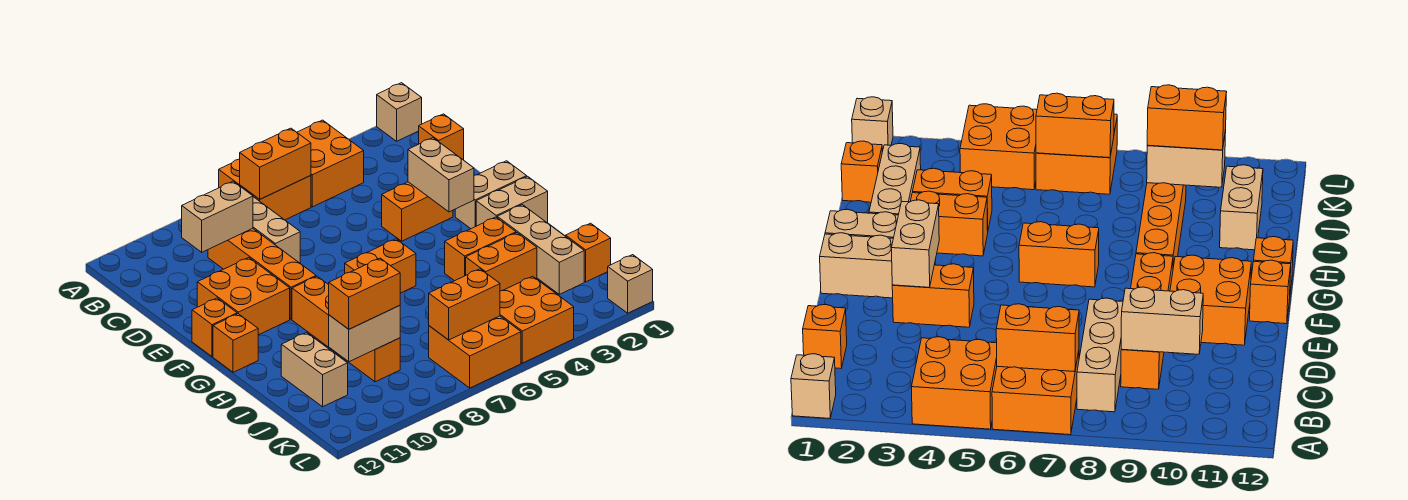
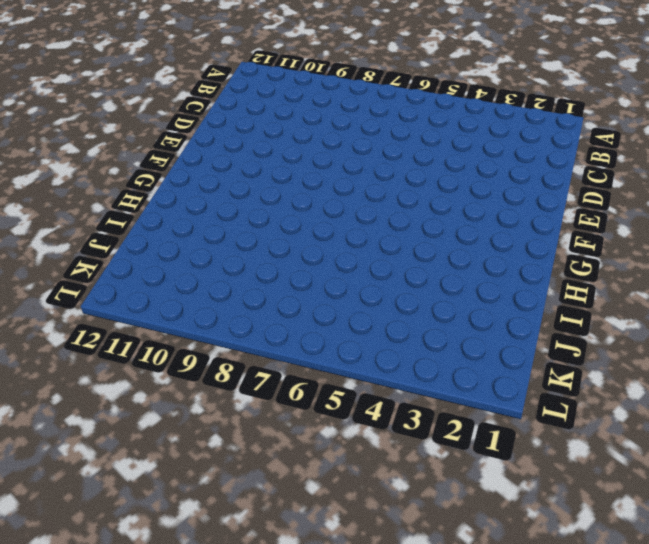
none -> tan 1x1 brick [377,83,422,141]
none -> orange 2x2 brick [297,120,364,207]
none -> orange 2x2 brick [219,159,311,220]

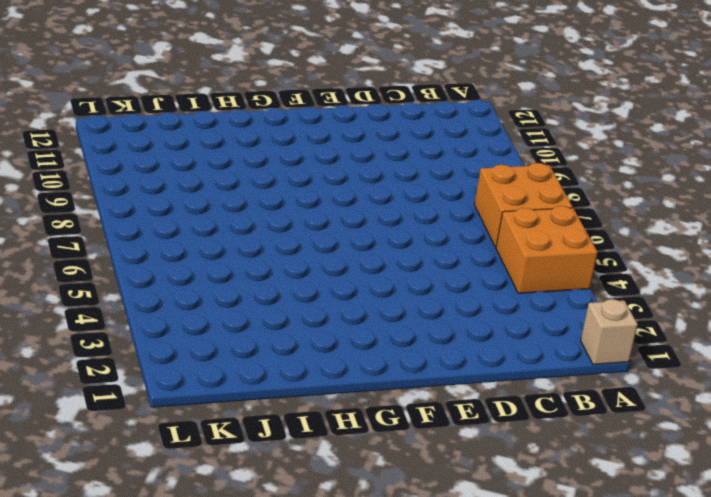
none -> tan 1x3 brick [253,197,300,263]
none -> orange 1x1 brick [419,114,464,160]
none -> orange 1x4 brick [208,229,316,319]

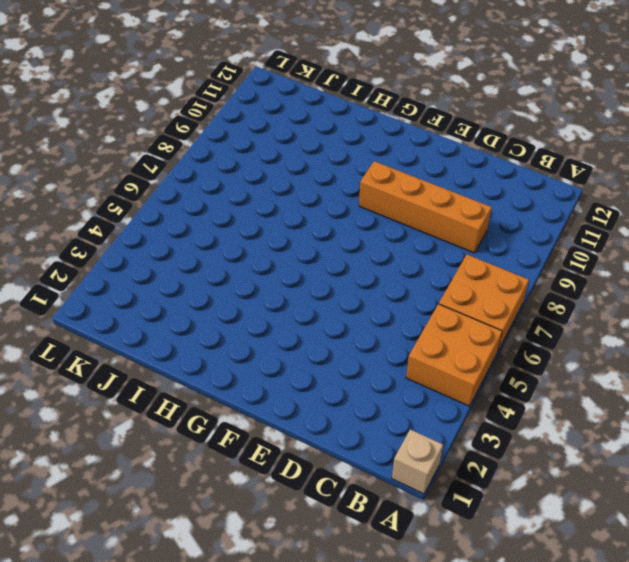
none -> tan 1x3 brick [253,197,300,263]
none -> orange 1x1 brick [419,114,464,160]
none -> orange 1x2 brick [382,182,453,241]

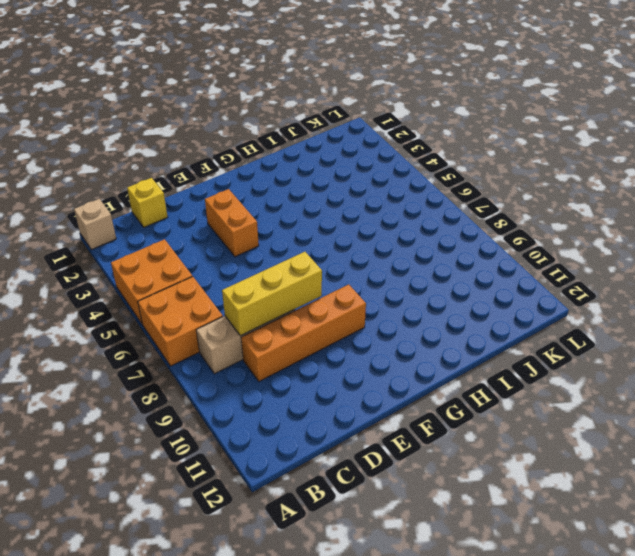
yellow 1x1 brick [127,178,168,227] -> orange 1x1 brick [419,114,464,160]
yellow 1x3 brick [222,252,322,336] -> none
none -> orange 2x2 brick [197,258,290,335]
none -> tan 1x2 brick [455,161,527,229]
none -> orange 1x1 brick [192,298,237,357]

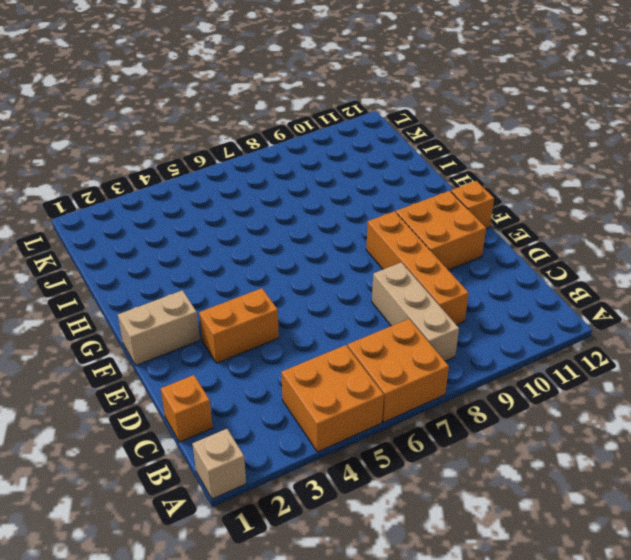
none -> tan 1x2 brick [476,176,548,226]
none -> orange 1x2 brick [345,239,416,293]
none -> orange 1x4 brick [292,276,400,382]

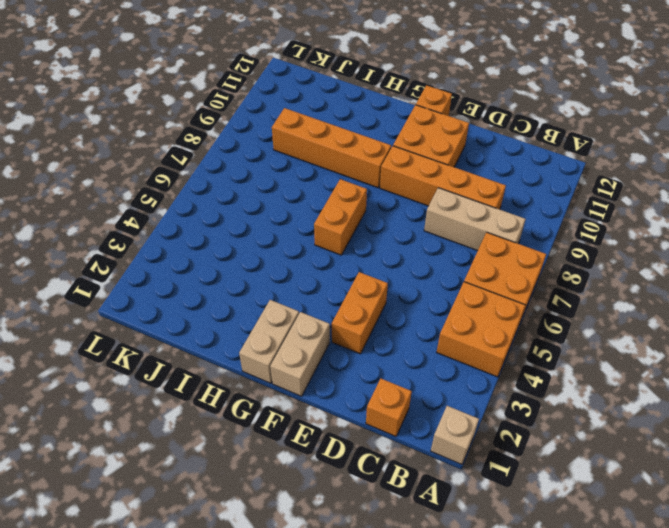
none -> orange 1x1 brick [213,314,258,372]
none -> tan 1x3 brick [497,205,584,294]
none -> orange 1x2 brick [445,217,516,281]

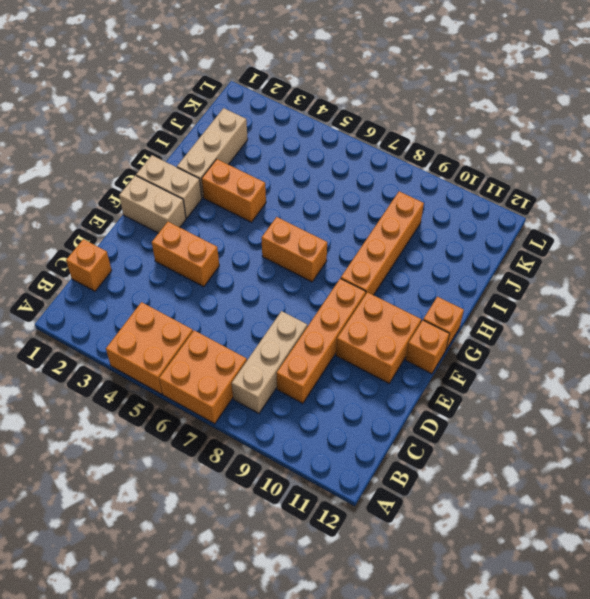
none -> tan 1x1 brick [377,83,422,141]
none -> orange 1x2 brick [466,233,537,291]
none -> tan 1x2 brick [281,333,348,407]

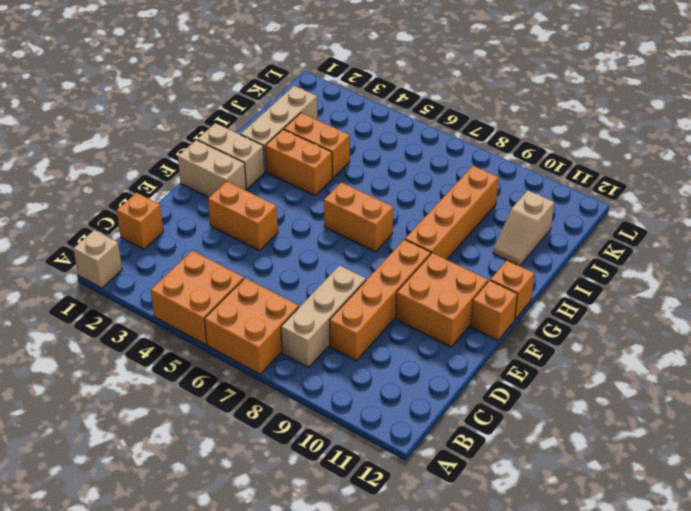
tan 1x2 slope [493,190,554,266] -> tan 1x2 brick [281,333,348,407]
none -> orange 1x1 brick [566,223,611,282]
none -> orange 2x2 brick [500,276,574,363]
none -> orange 2x2 brick [429,316,521,388]

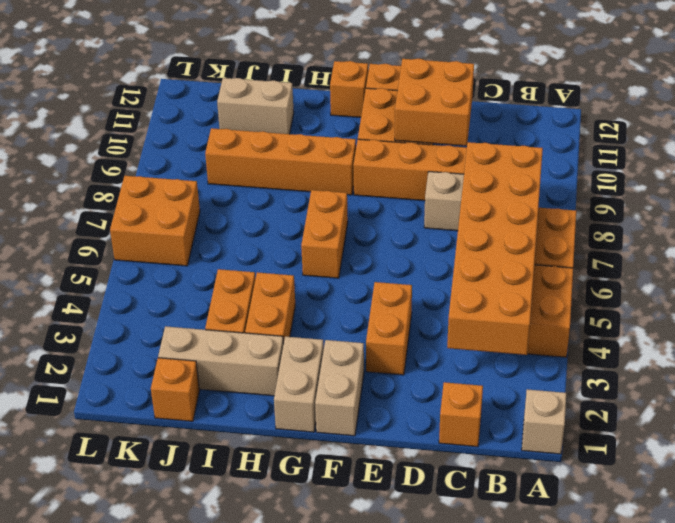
orange 2x6 brick [447,142,543,355] -> orange 1x2 brick [240,128,311,199]
orange 2x2 brick [395,59,474,146] -> orange 2x2 brick moved to [500,276,574,363]
none -> tan 1x1 brick [608,255,653,313]
none -> tan 1x2 brick [182,181,253,252]
none -> tan 1x2 brick [408,138,474,212]

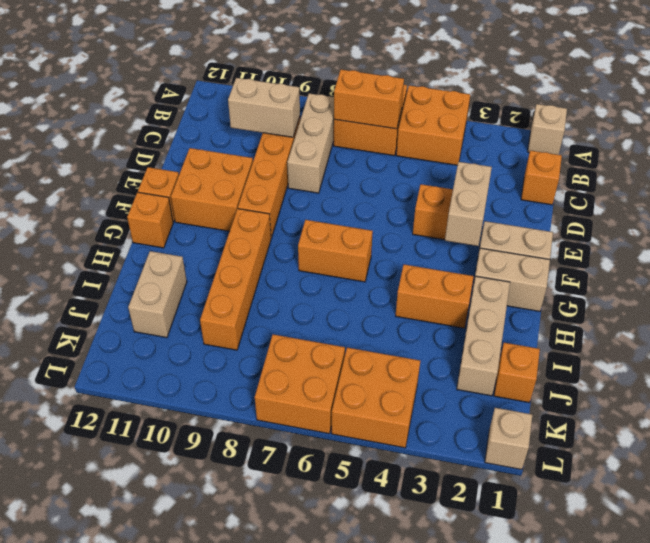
none -> orange 1x2 brick [466,233,537,291]
none -> tan 1x2 brick [329,306,400,362]
none -> orange 1x2 brick [429,269,500,340]

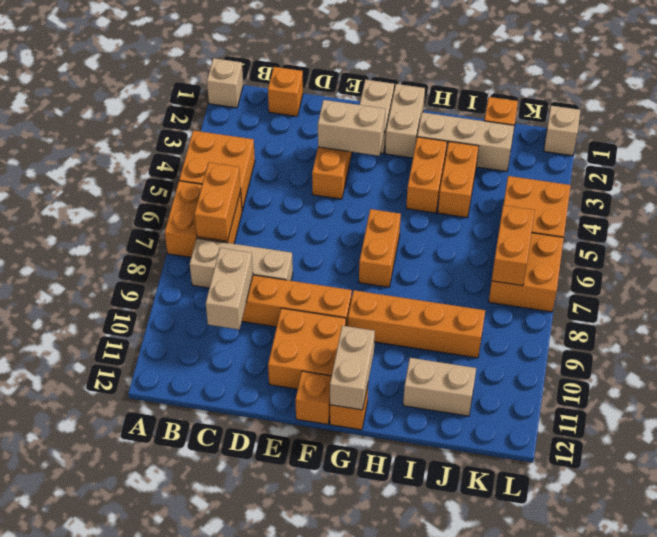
tan 1x2 brick [330,326,375,410] -> tan 1x2 brick moved to [329,306,400,362]
none -> orange 1x2 brick [329,258,400,329]

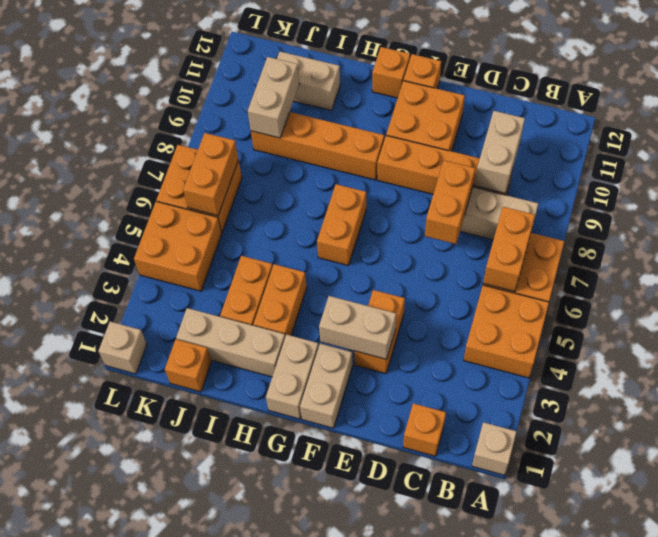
orange 1x2 brick [425,160,475,244] -> orange 1x2 brick moved to [329,258,400,329]

